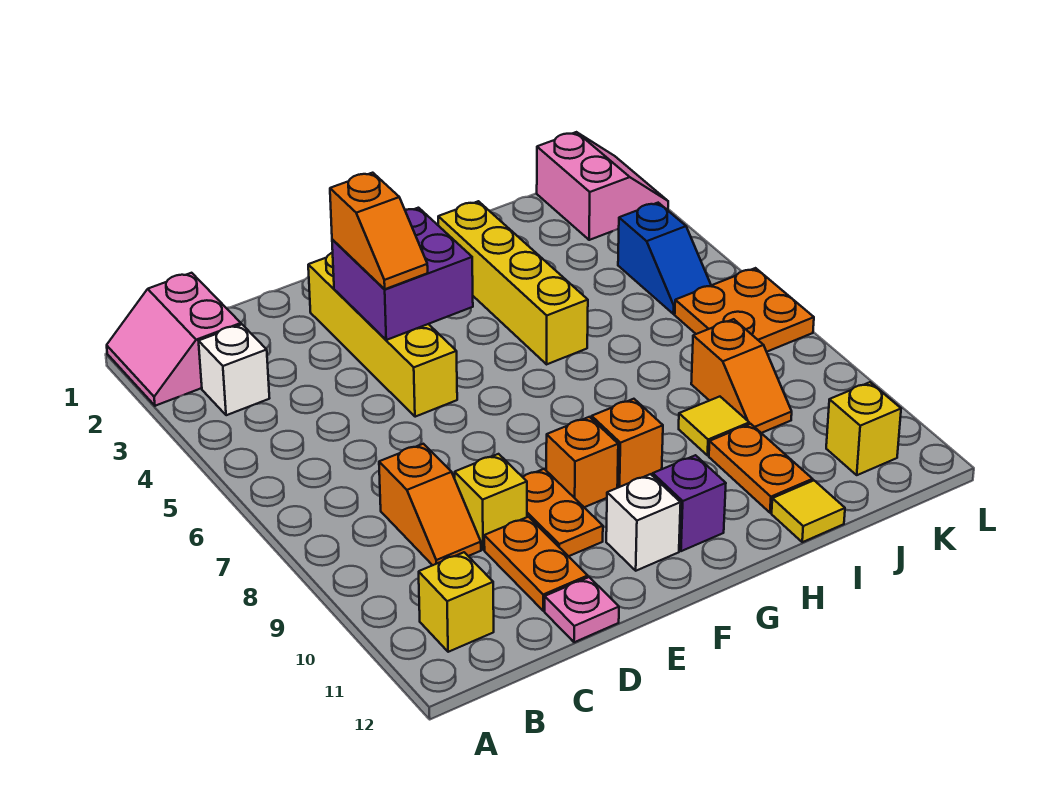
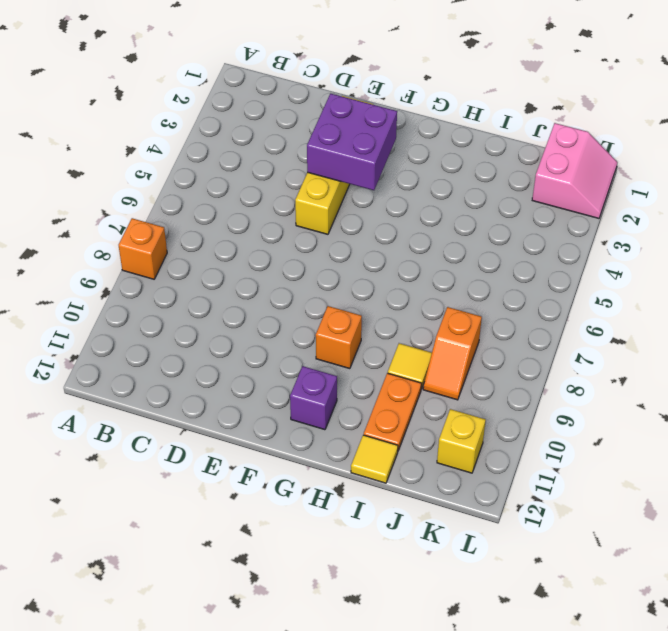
orange 1x1 brick [119,218,167,279] -> orange 1x1 brick moved to [546,417,618,507]
none -> pink 2x2 slope [107,273,241,406]
none -> white 1x1 brick [199,324,270,415]
none -> yellow 1x1 brick [419,552,494,652]

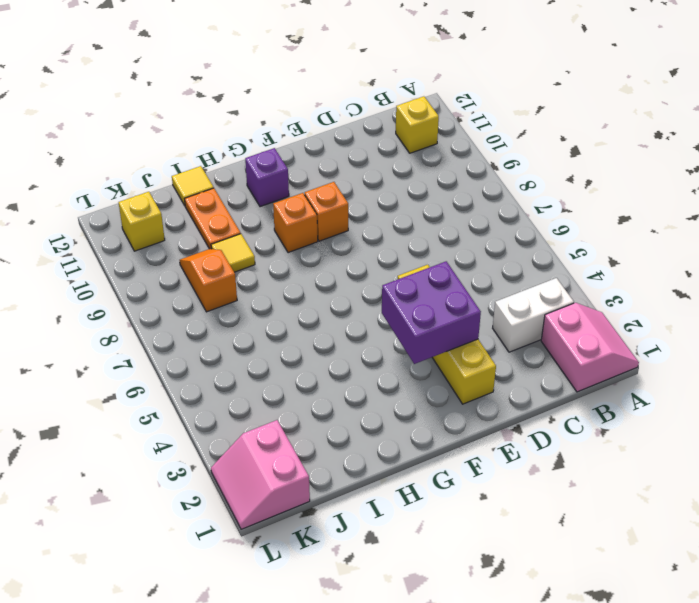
white 1x2 brick [493,278,574,352] -> white 1x1 brick [199,324,270,415]
none -> orange 1x2 slope [379,444,481,565]
none -> yellow 1x1 brick [455,454,527,550]
none -> orange 1x2 plate [484,517,588,611]

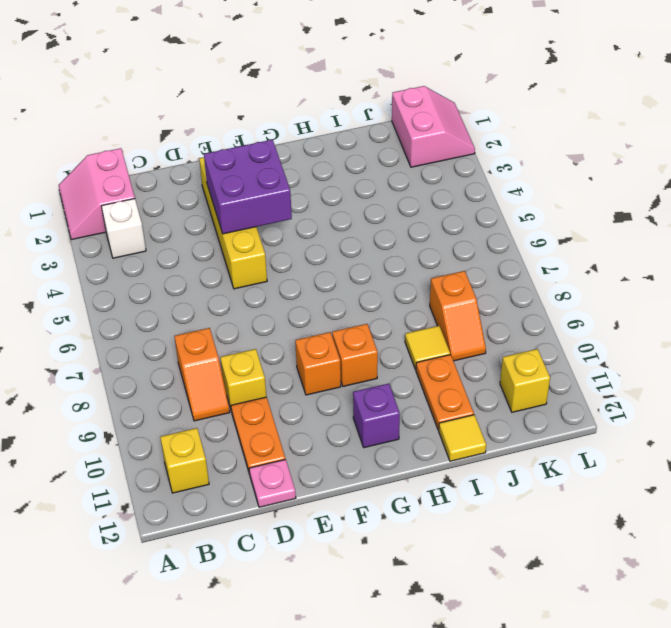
none -> orange 1x2 plate [523,469,603,556]
none -> white 1x1 brick [606,474,681,571]
none -> yellow 1x4 brick [438,201,588,364]

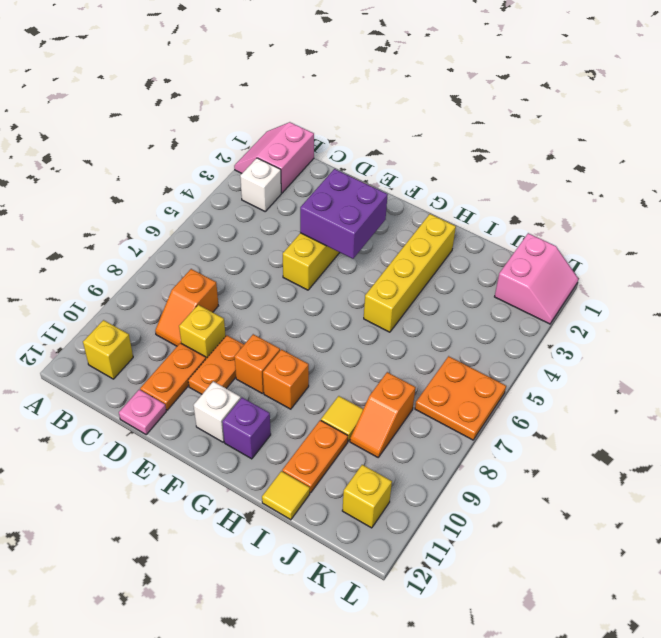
none -> blue 1x2 slope [618,203,711,314]
none -> orange 1x2 slope [330,173,428,289]

